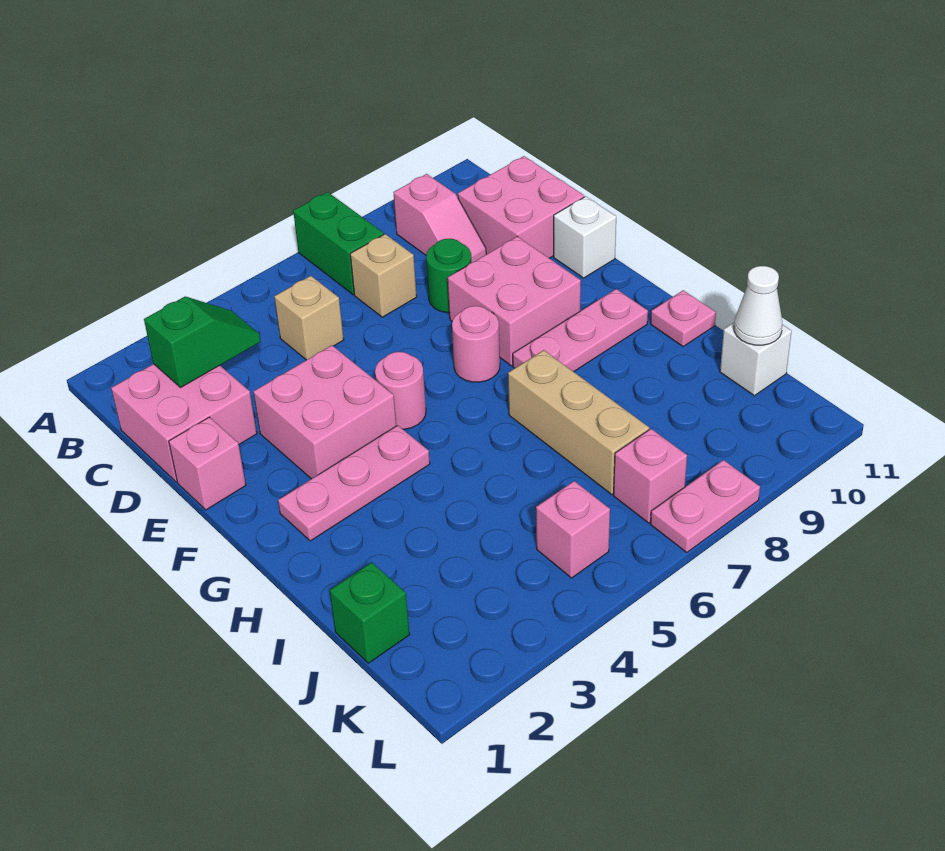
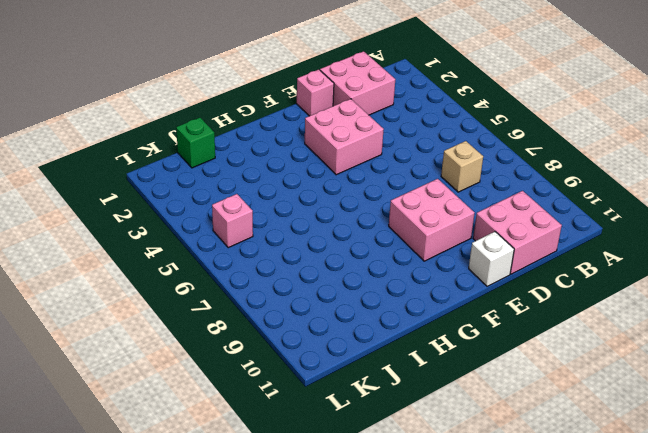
none -> green 1x2 brick [293,192,384,295]
none -> pink 1x2 slope [393,174,486,262]
none -> tan 1x1 brick [274,276,344,360]

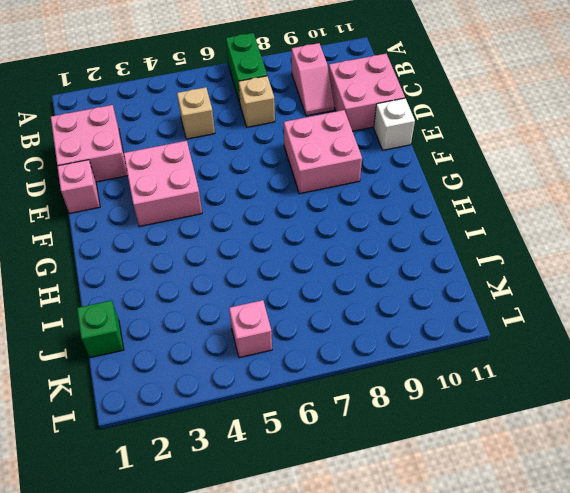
none -> green 1x1 round brick [426,239,472,313]
none -> pink 1x1 round brick [375,352,426,429]
none -> pink 1x1 round brick [452,306,500,382]

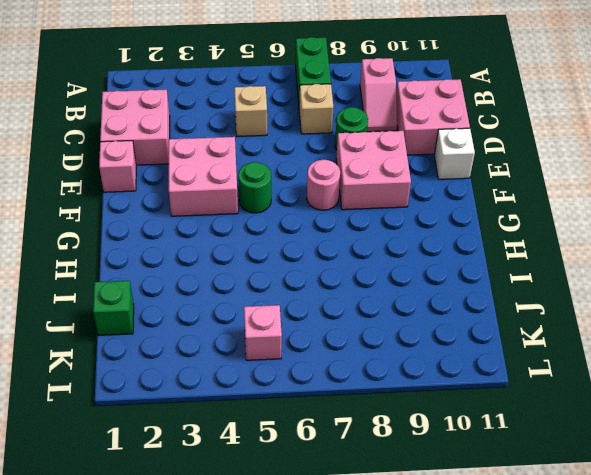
green 1x1 round brick [238,162,271,213] -> pink 1x1 round brick [375,352,426,429]
none -> pink 1x3 plate [278,425,430,541]
none -> pink 1x3 plate [513,289,648,372]
none -> tan 1x3 brick [508,350,649,494]

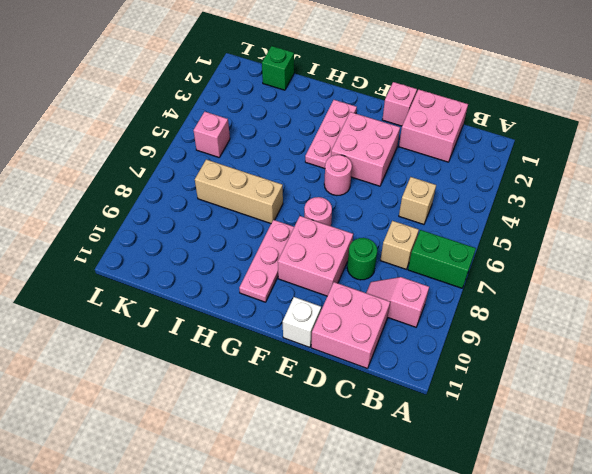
none -> pink 1x1 plate [651,290,716,347]
none -> white 1x1 brick [720,323,792,396]
none -> pink 1x1 brick [614,429,687,523]

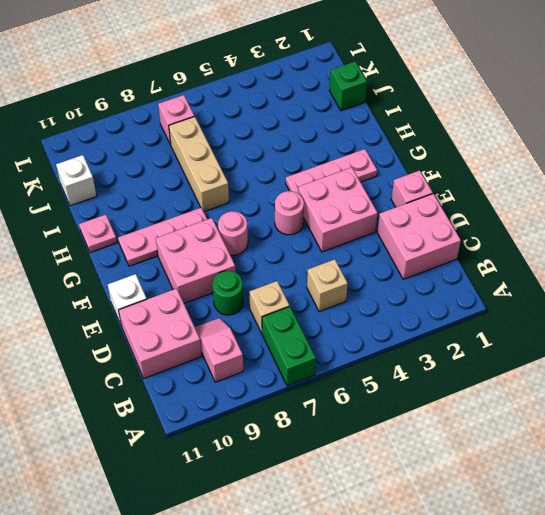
none -> pink 1x1 brick [536,481,610,578]
none -> pink 1x2 plate [651,460,760,553]
none -> green 1x2 slope [144,297,261,388]

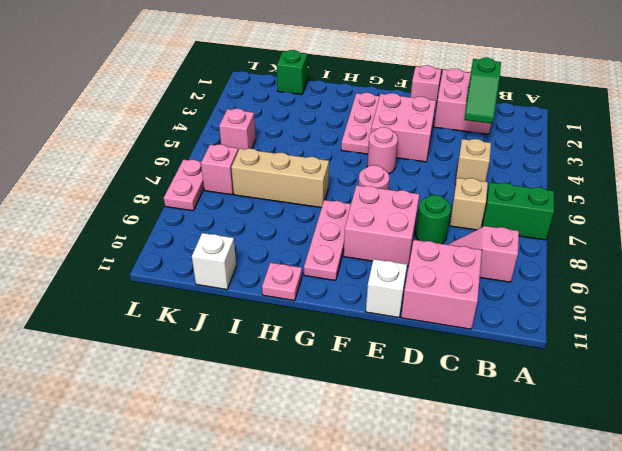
none -> white 1x1 cone [734,266,783,345]

